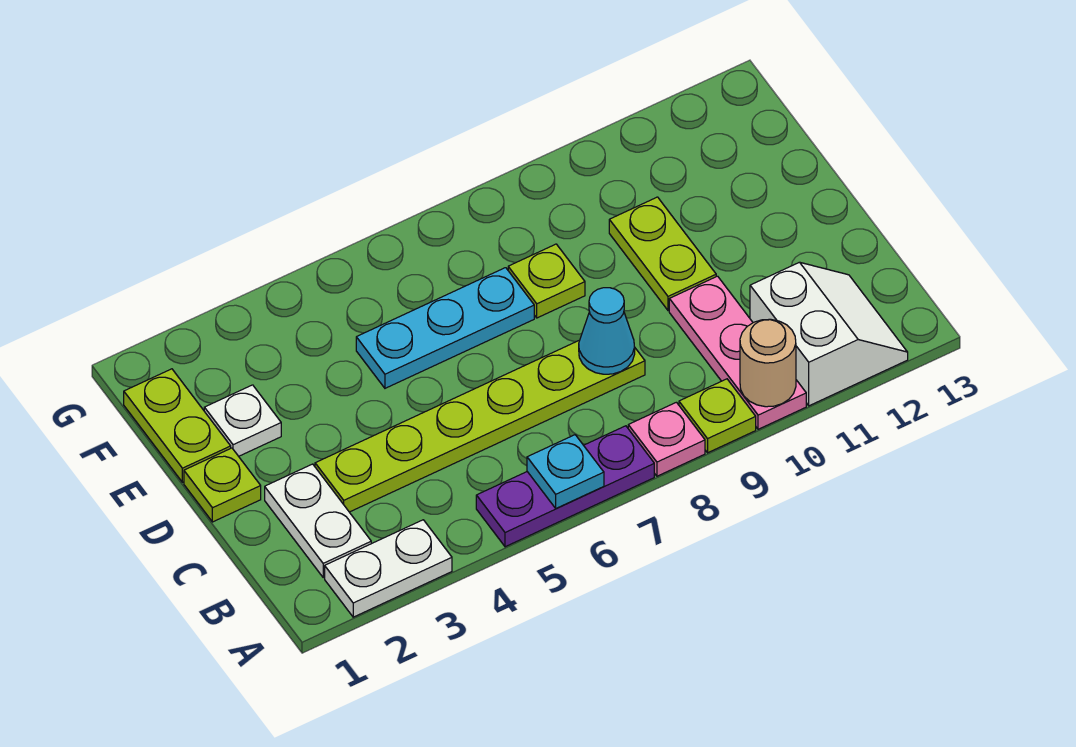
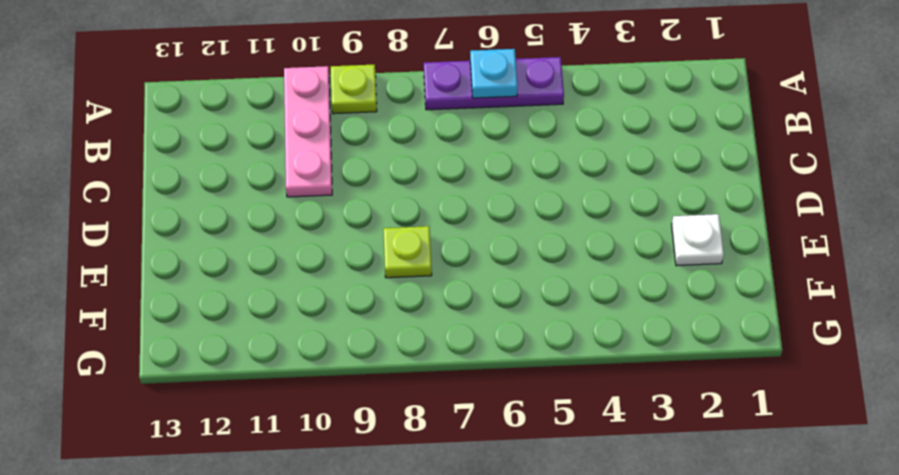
none -> white 1x2 plate [325,520,452,617]
none -> pink 1x1 plate [628,402,705,476]
none -> white 2x2 slope [750,262,908,406]

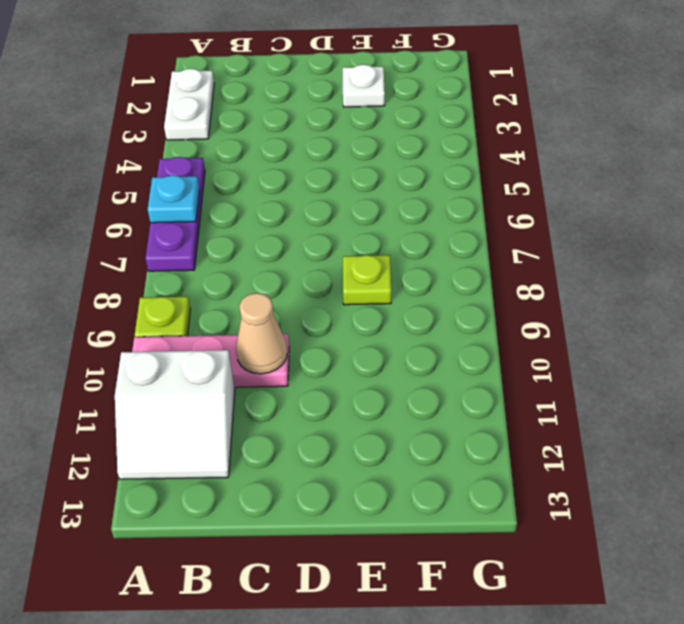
tan 1x1 cone [236,293,287,374] -> none
none -> pink 1x1 plate [628,402,705,476]
none -> white 1x2 plate [265,464,371,577]
none -> lime 1x6 plate [315,340,645,512]

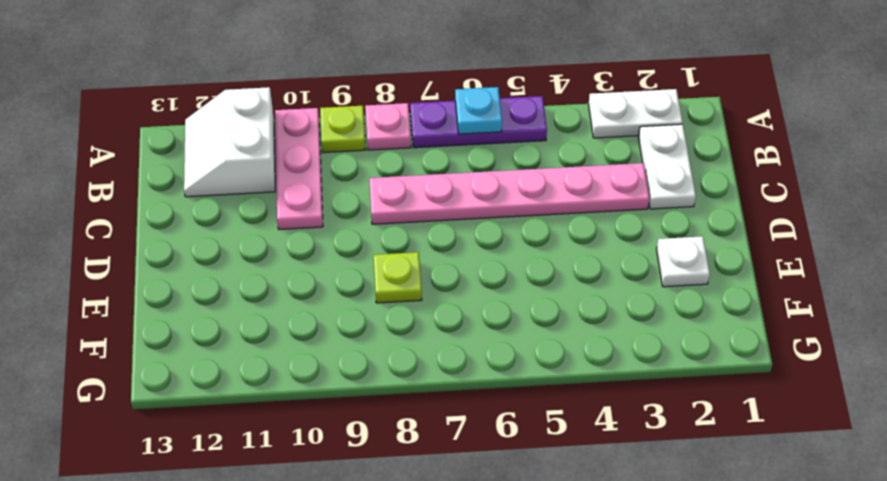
pink 1x6 plate [369,163,649,224] -> lime 1x6 plate [315,340,645,512]
none -> lime 1x1 plate [184,448,261,522]
none -> lime 1x2 plate [609,197,716,311]
none -> lime 1x2 plate [124,369,231,482]

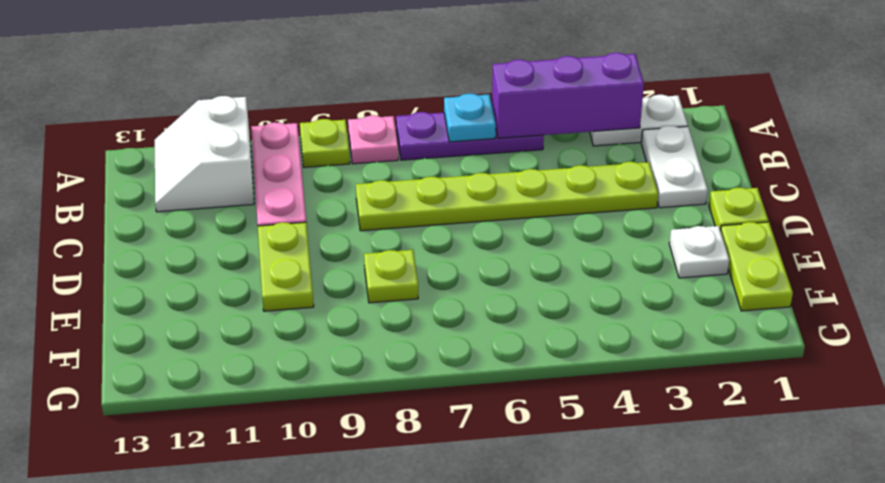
purple 1x3 brick [492,53,644,138] -> none
none -> cyan 1x3 plate [356,268,534,388]
none -> tan 1x1 round brick [740,319,796,407]
none -> cyan 1x1 cone [579,288,635,374]

